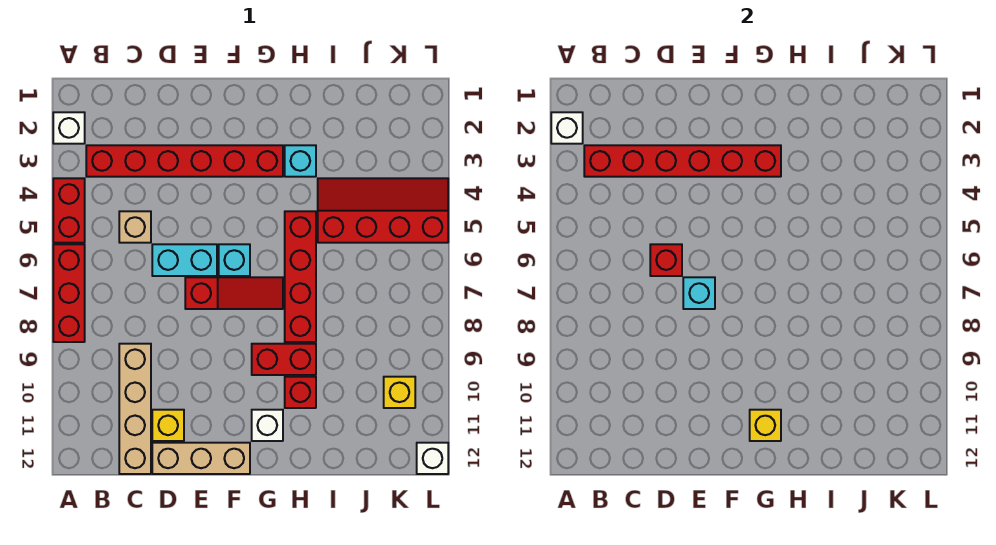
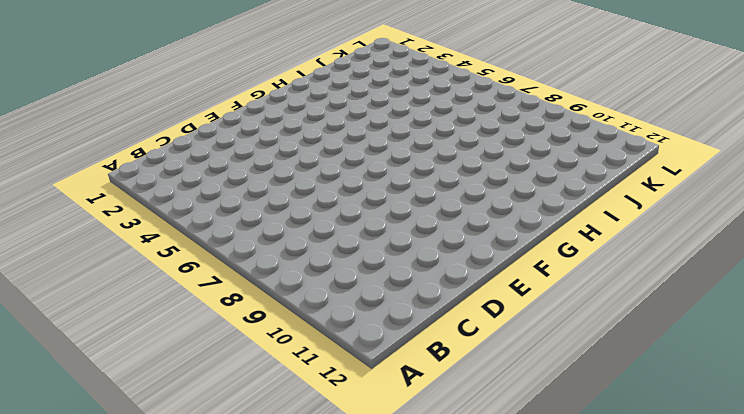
none -> white 1x1 brick [53,112,85,144]
none -> red 1x2 brick [53,178,85,243]
none -> red 1x3 brick [53,244,85,342]

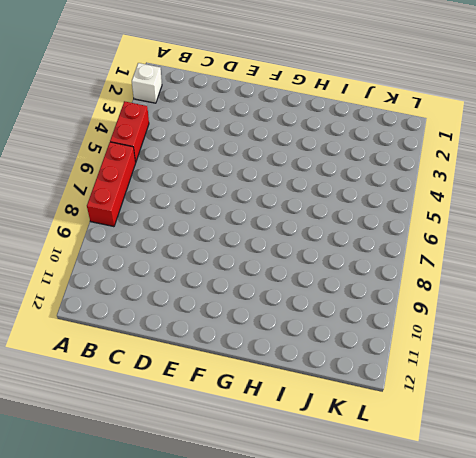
none -> red 1x6 brick [86,145,283,177]
none -> tan 1x1 brick [119,211,151,243]
none -> tan 1x4 brick [119,344,151,474]

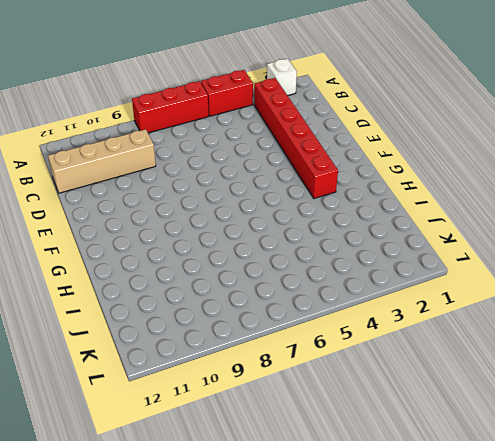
none -> tan 1x1 brick [119,211,151,243]
none -> cyan 1x2 brick [152,244,217,276]
none -> yellow 1x1 brick [152,410,184,441]

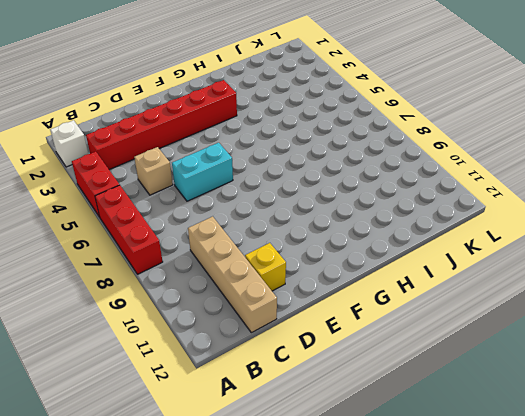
none -> tan 1x3 brick [152,443,250,474]
none -> red 1x3 slope [185,277,283,309]
none -> cyan 1x1 brick [219,244,250,276]

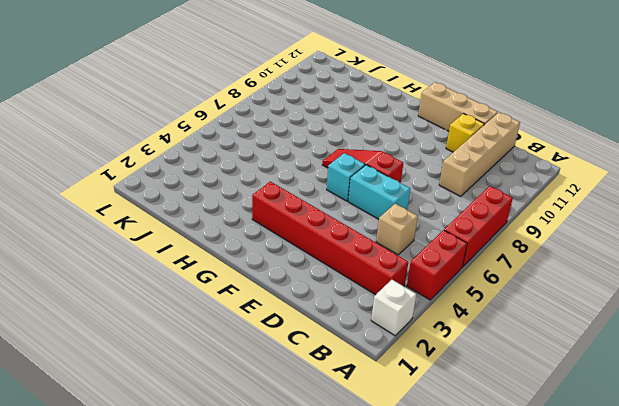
none -> red 1x2 brick [252,344,316,375]
none -> white 1x1 brick [252,410,283,441]
none -> cyan 1x1 brick [285,145,316,177]

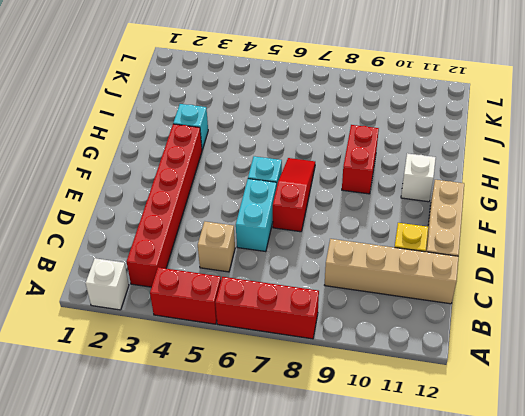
none -> red 1x4 brick [285,211,316,342]
none -> red 1x1 brick [285,377,316,408]
none -> red 2x4 slope [318,178,448,243]

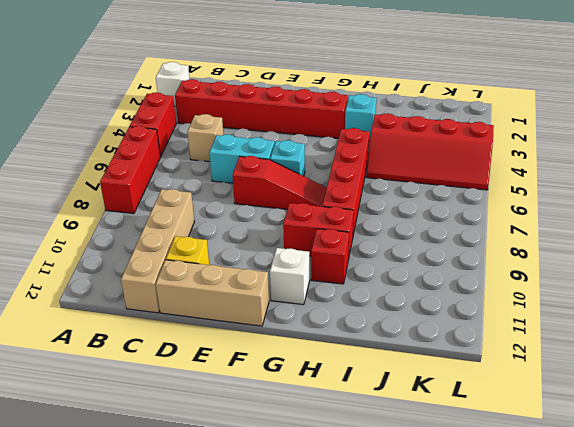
red 2x4 slope [366,113,494,190] -> red 2x4 slope turned to [318,178,448,243]
none -> yellow 1x1 brick [384,377,415,408]
none -> white 1x1 brick [417,443,448,474]
none -> white 1x1 brick [551,112,583,144]

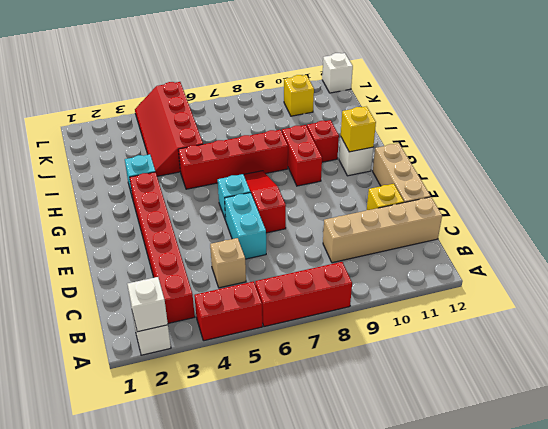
none -> red 1x6 brick [584,145,781,177]
none -> red 1x1 brick [650,244,682,276]
none -> cyan 1x1 brick [683,277,715,309]

